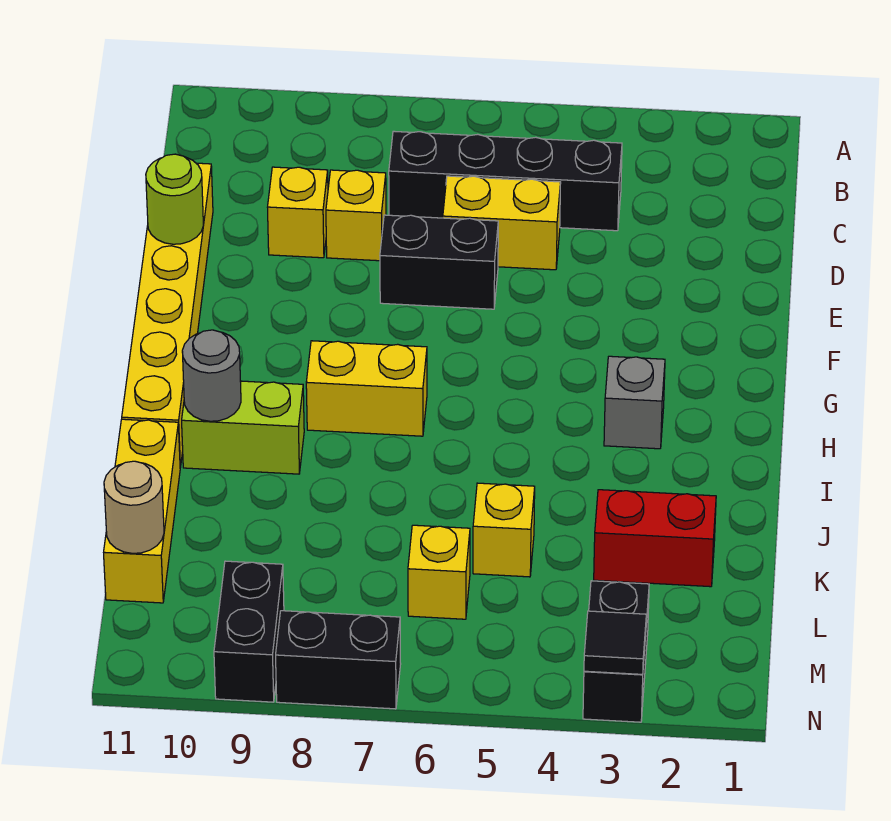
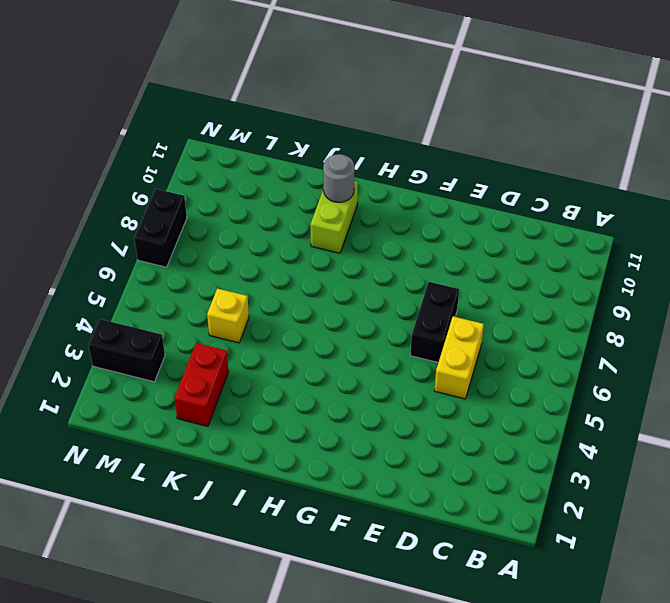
none -> black 1x4 brick [389,131,622,231]
none -> yellow 1x1 brick [326,170,386,261]
none -> yellow 1x1 brick [267,167,328,258]

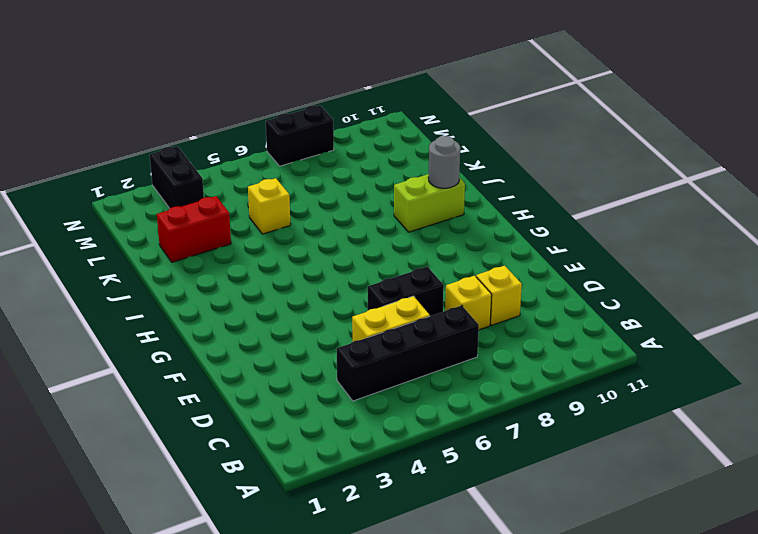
none -> yellow 1x6 brick [122,163,213,467]
none -> grey 1x1 brick [604,356,665,449]
none -> yellow 1x2 brick [306,341,427,436]

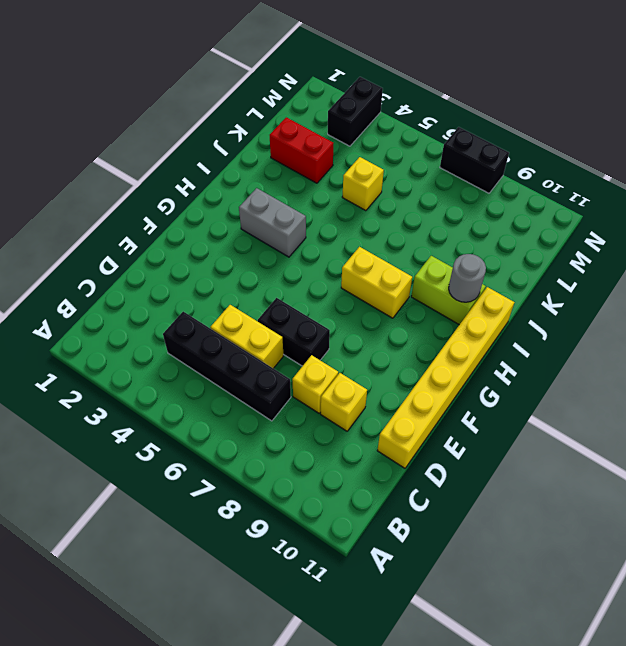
grey 1x2 brick [239,188,306,257] -> grey 1x1 brick [604,356,665,449]
none -> yellow 1x3 brick [104,419,180,603]
none -> yellow 1x1 brick [408,525,470,619]
none -> black 1x2 brick [214,561,284,702]

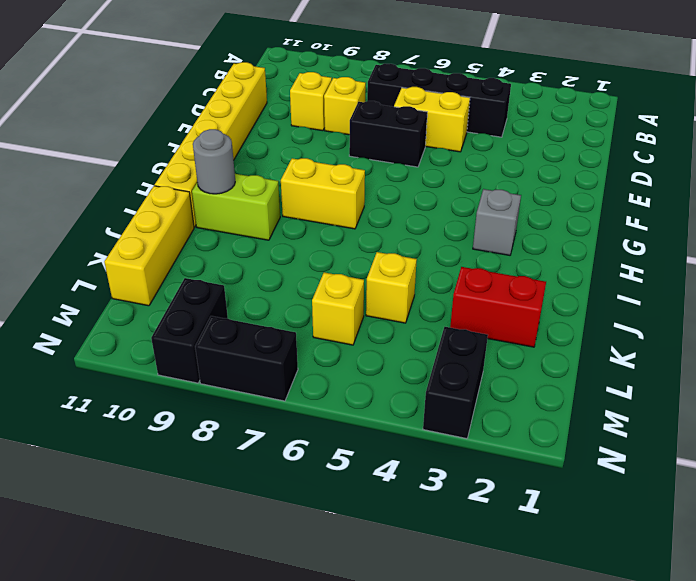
none -> lime 1x1 round brick [146,154,203,244]
none -> tan 1x1 round brick [104,461,164,553]
none -> black 1x1 tile [584,611,646,674]

